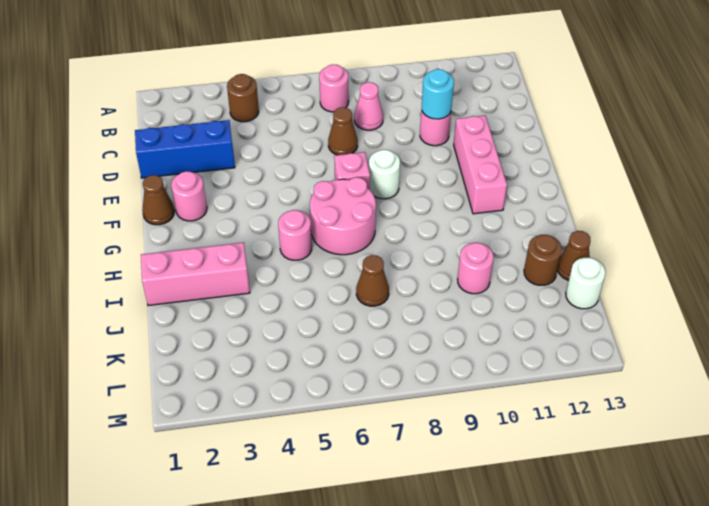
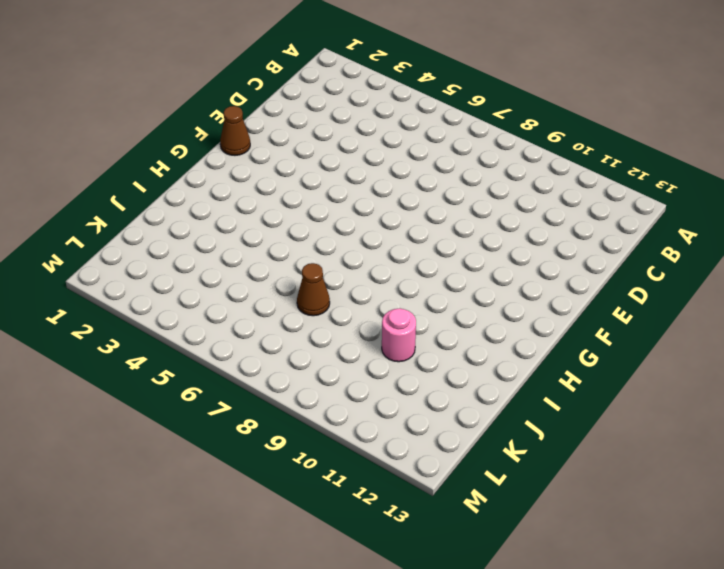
none -> brown 1x1 round brick [227,74,259,122]
none -> pink 1x1 round brick [319,64,349,112]
none -> pink 1x1 cone [354,82,383,130]

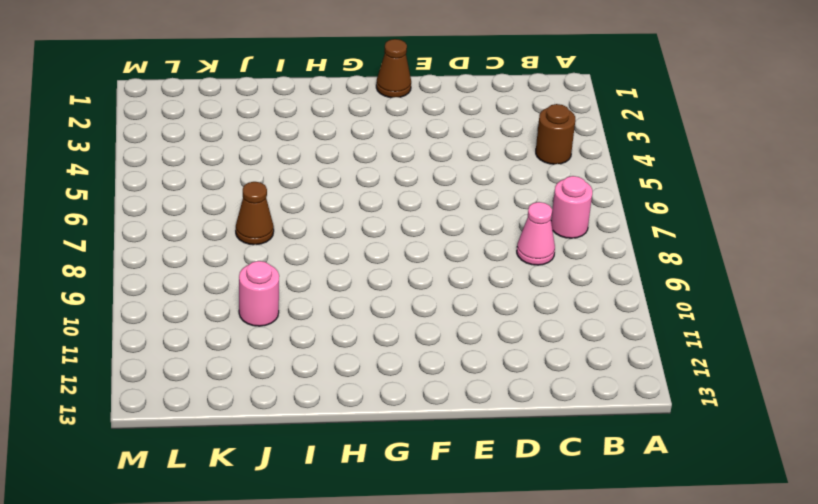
none -> blue 1x3 brick [135,120,235,178]
none -> brown 1x1 cone [328,107,358,155]
none -> pink 1x1 round brick [420,108,451,146]

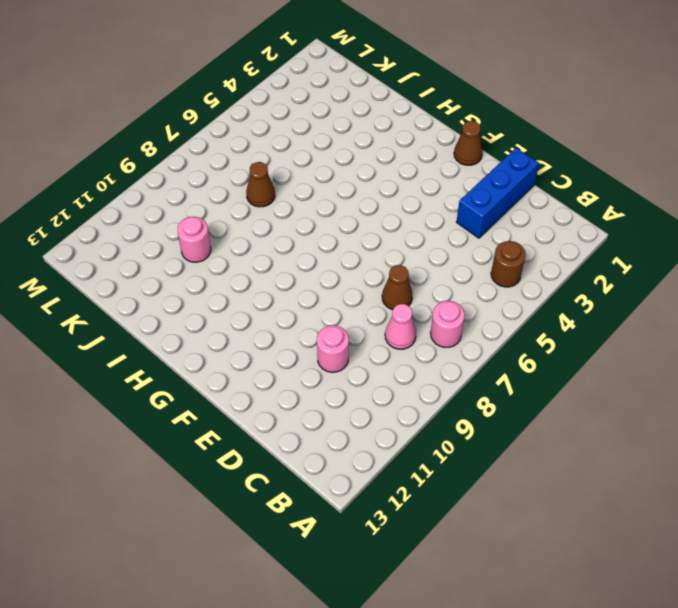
none -> pink 1x3 brick [454,116,507,214]
none -> pink 1x1 round brick [171,171,207,221]
none -> pink 1x1 brick [334,152,370,189]

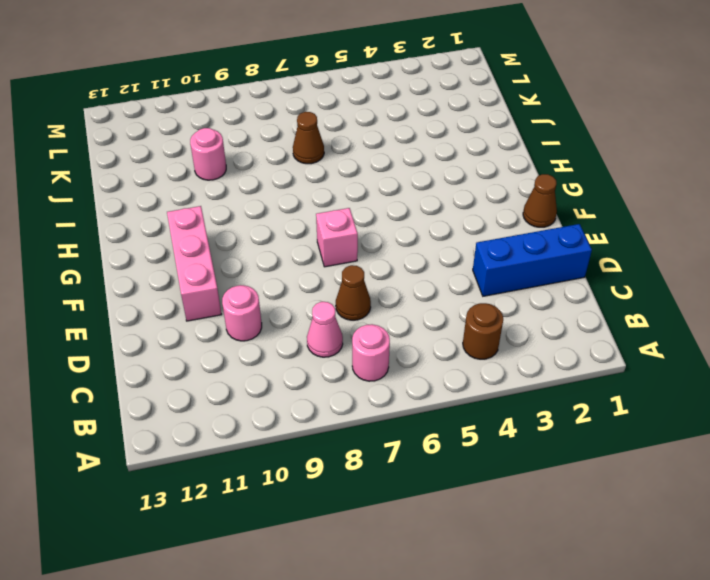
none -> pink 1x1 round brick [171,171,207,221]
none -> white 1x1 round brick [369,150,400,199]
none -> pink 2x2 round brick [310,177,376,255]

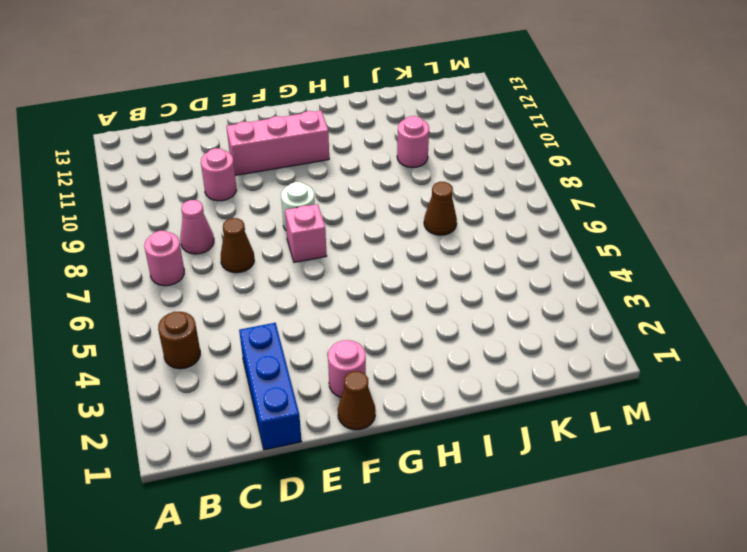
none -> pink 2x2 round brick [310,177,376,255]
none -> pink 1x1 round brick [278,210,312,260]
none -> pink 1x3 brick [141,242,250,306]

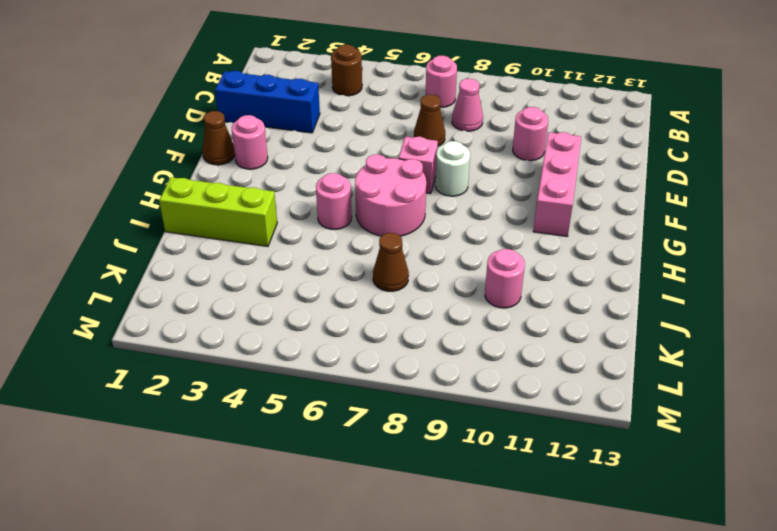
lime 1x3 brick [159,177,277,246] -> pink 1x3 brick [141,242,250,306]
none -> brown 1x1 round brick [524,235,562,285]
none -> brown 1x1 cone [557,231,590,280]
none -> white 1x1 round brick [566,258,606,309]

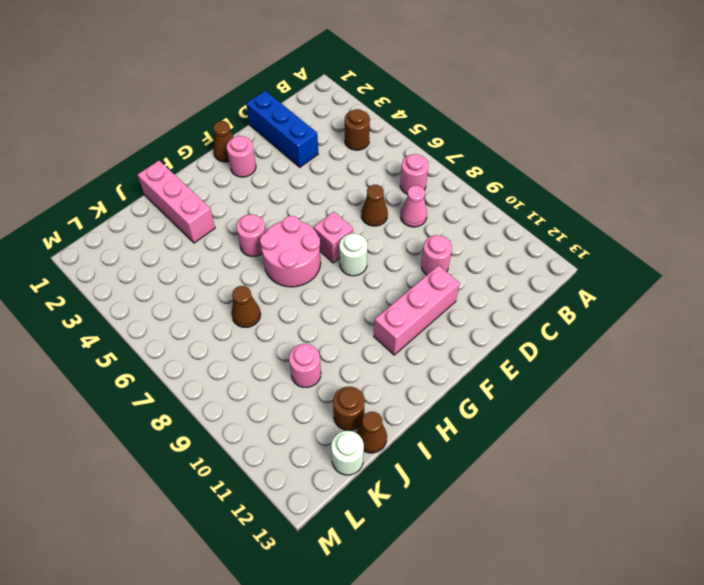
none -> cyan 1x1 round brick [422,69,454,119]

